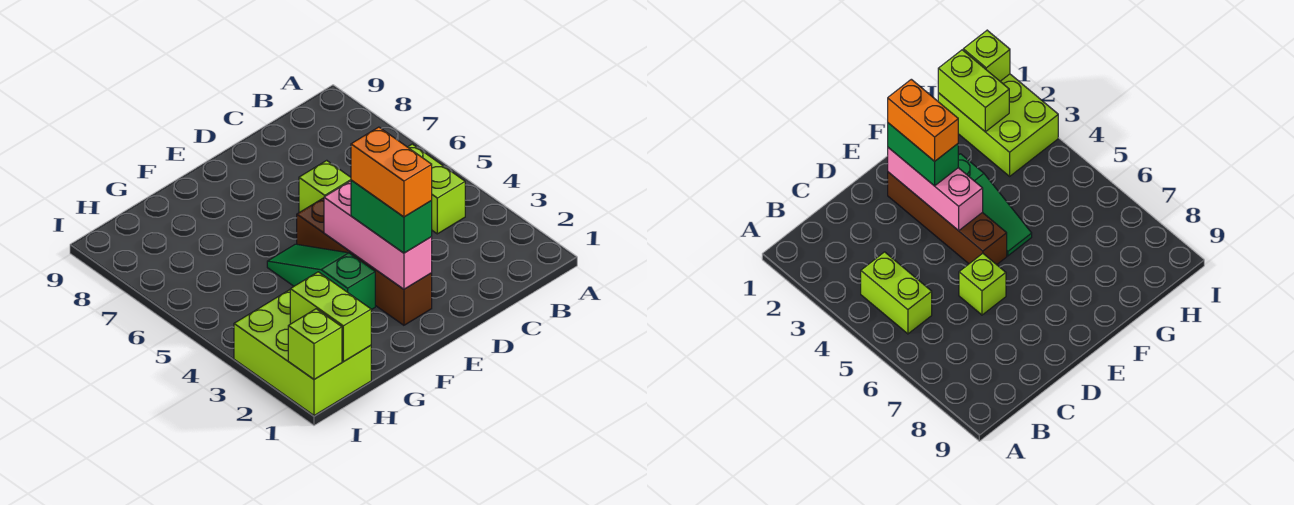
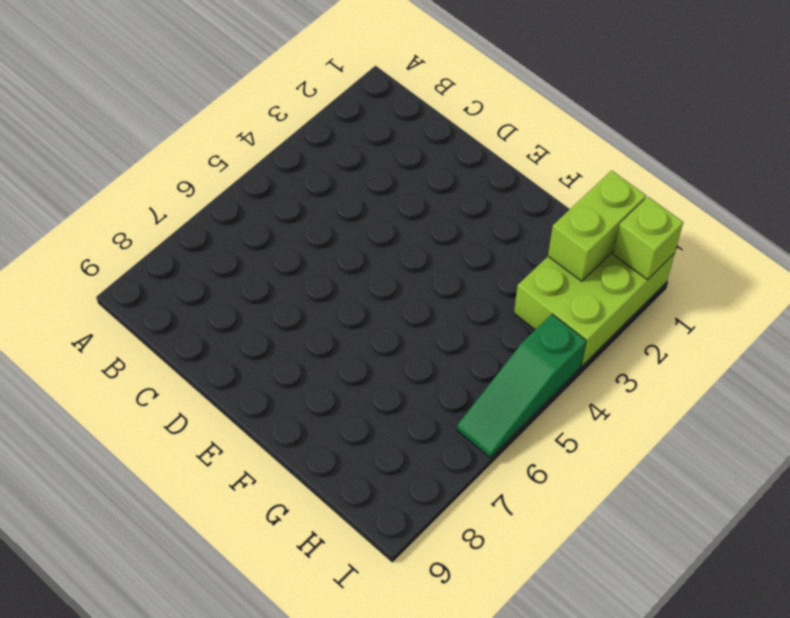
green 1x3 slope [457,314,586,458] -> green 1x3 slope moved to [267,244,375,310]
none -> lime 1x2 brick [408,144,465,234]
none -> lime 1x1 brick [299,160,351,212]

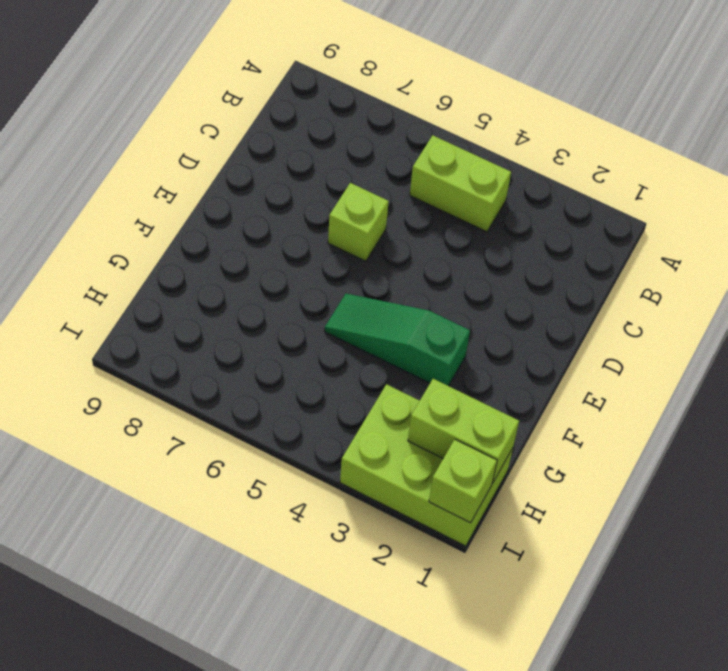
none -> brown 1x4 brick [297,198,432,325]
none -> pink 1x3 brick [324,181,432,289]

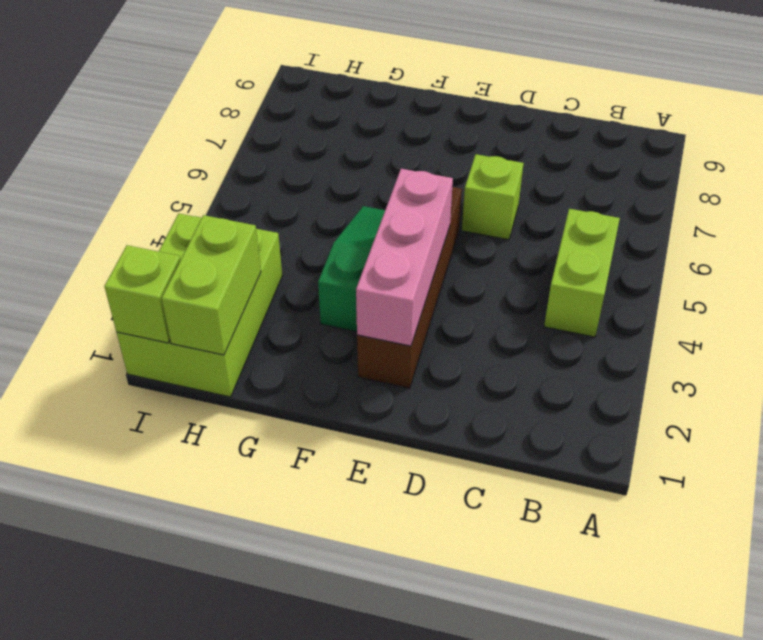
none -> green 1x2 brick [351,180,432,253]
none -> orange 1x2 brick [351,127,432,217]

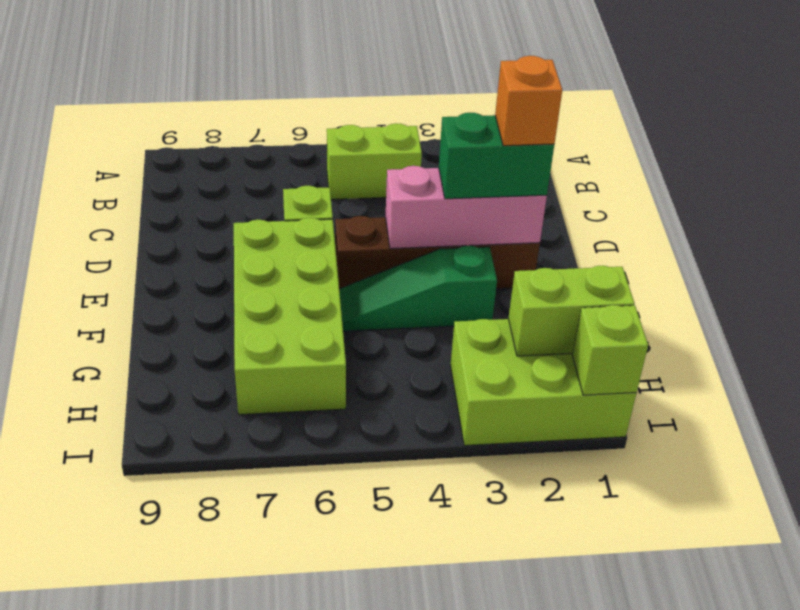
orange 1x1 brick [495,56,562,146] -> orange 1x2 brick [351,127,432,217]
lime 2x4 brick [234,218,346,415] -> none

